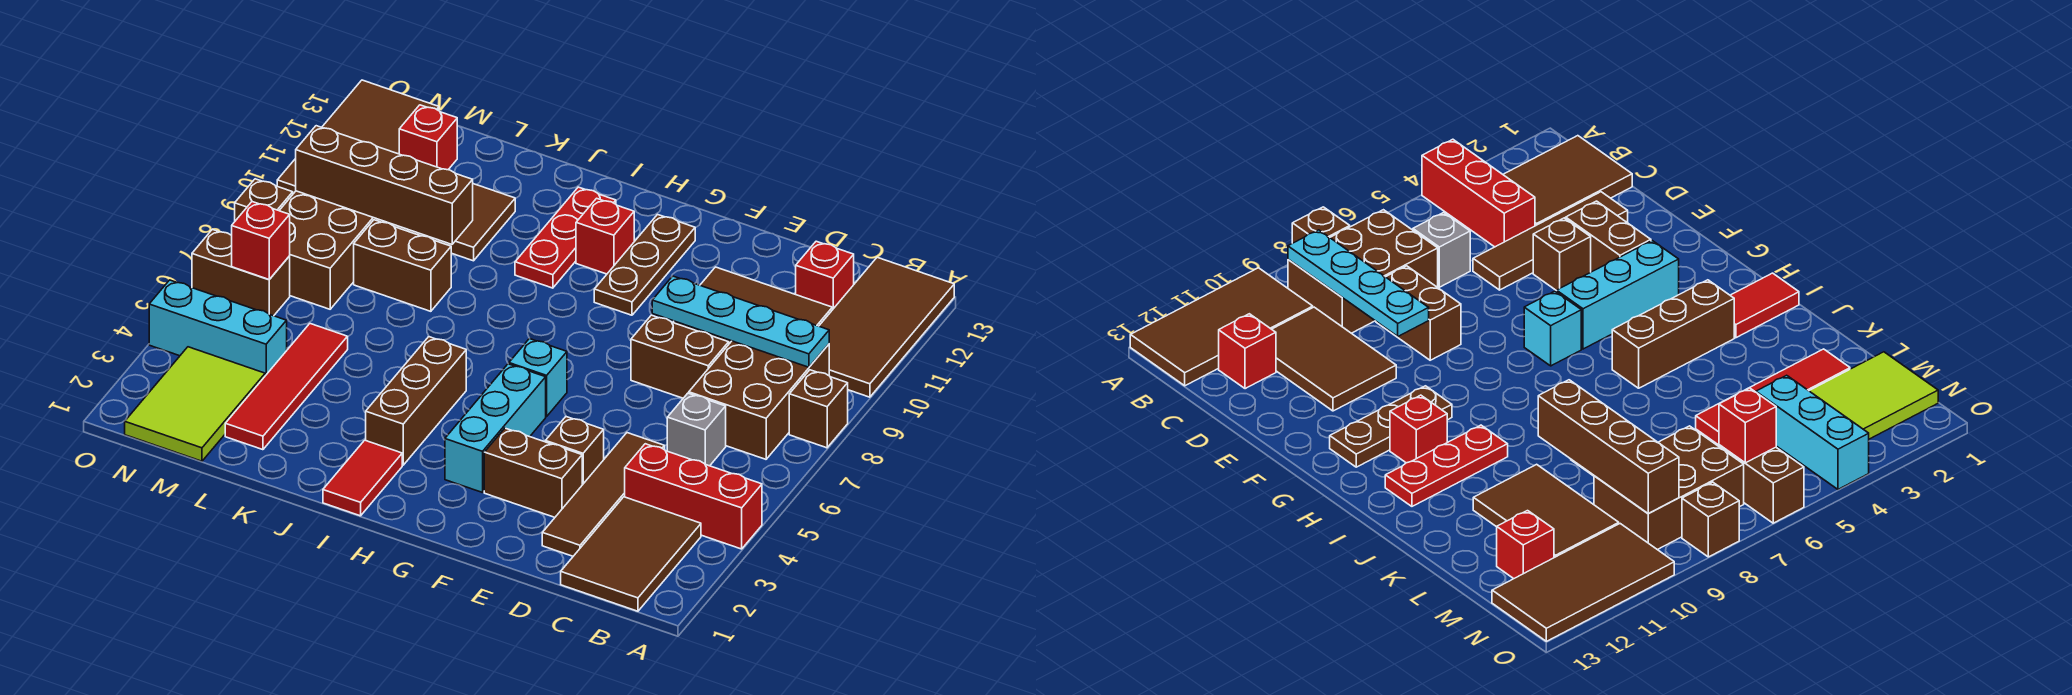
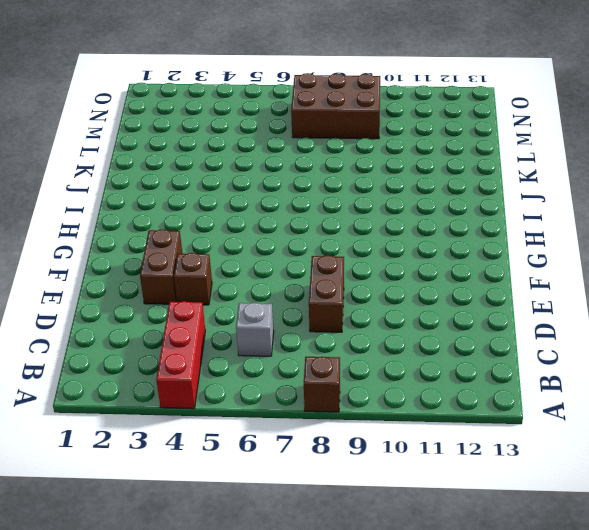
none -> brown 2x4 tile [819,257,954,397]
none -> brown 2x3 tile [561,497,701,611]
none -> brown 2x3 brick [689,341,829,459]
none -> brown 2x3 tile [674,267,832,344]

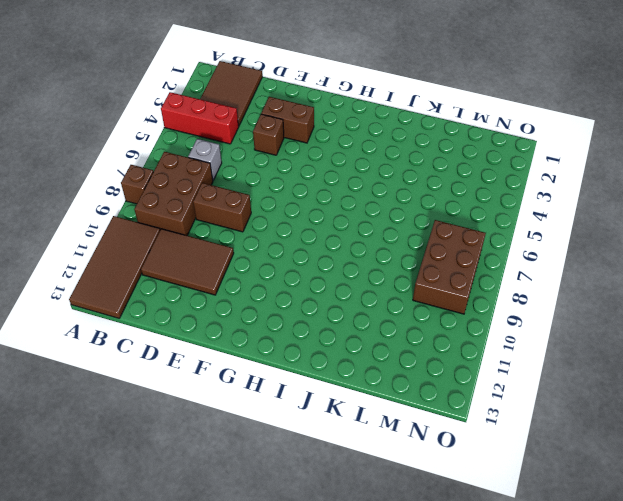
none -> red 1x1 brick [796,241,854,310]
none -> brown 1x4 tile [542,433,665,556]
none -> cyan 1x3 brick [445,364,546,493]
none -> cyan 1x1 brick [509,339,567,417]

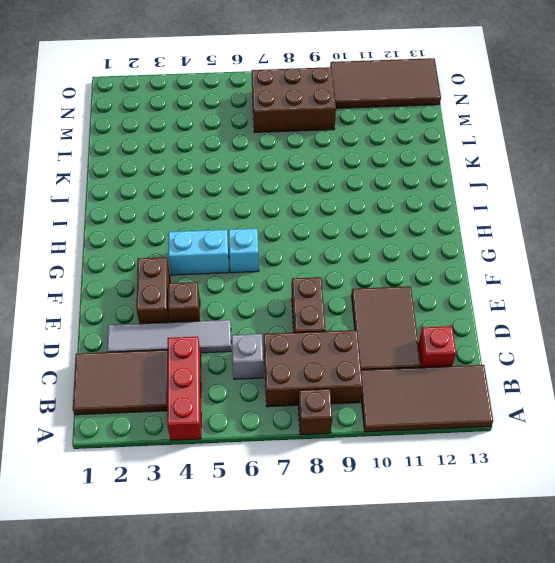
grey 1x4 tile [107,320,231,353] -> brown 1x4 tile [542,433,665,556]
cyan 1x2 brick [168,230,229,275] -> cyan 1x3 brick [445,364,546,493]
none -> brown 1x3 plate [594,215,695,315]
none -> red 1x1 brick [576,198,634,274]
none -> red 1x2 tile [323,440,402,516]
none -> brown 1x3 brick [366,337,466,465]

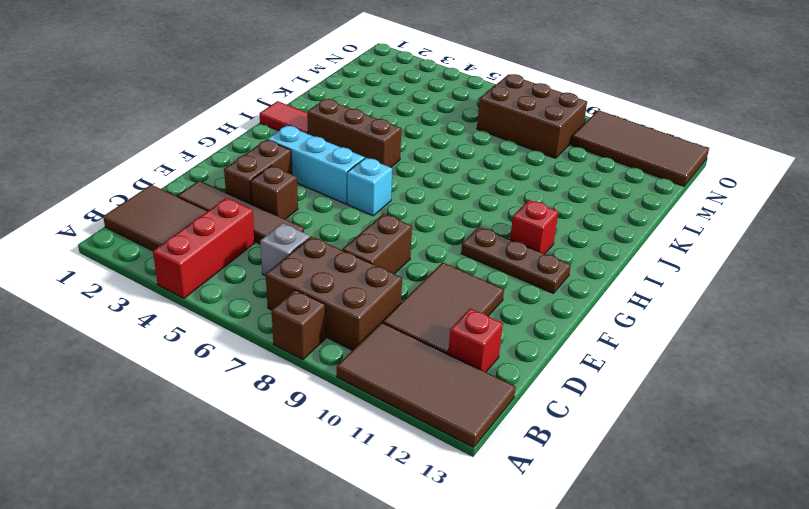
none -> red 1x3 plate [515,187,616,288]
none -> brown 1x2 brick [354,220,451,311]
none -> brown 2x3 tile [393,184,515,261]
none -> red 1x4 tile [225,324,348,450]

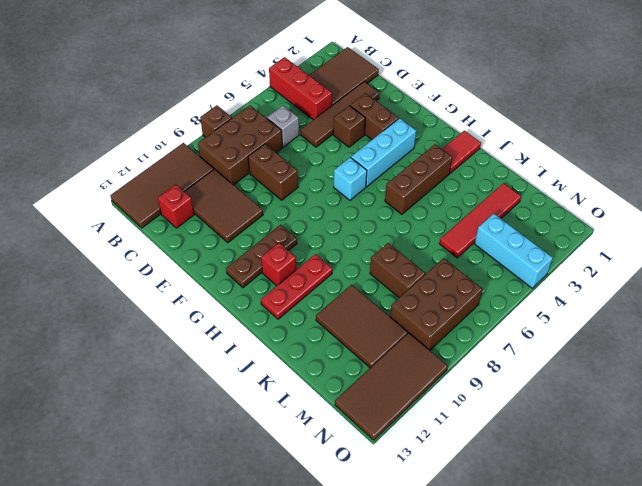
none -> lime 2x3 tile [125,347,265,461]
none -> red 1x1 brick [399,105,457,170]
none -> brown 1x2 brick [192,229,290,316]
none -> brown 1x1 brick [235,179,293,221]

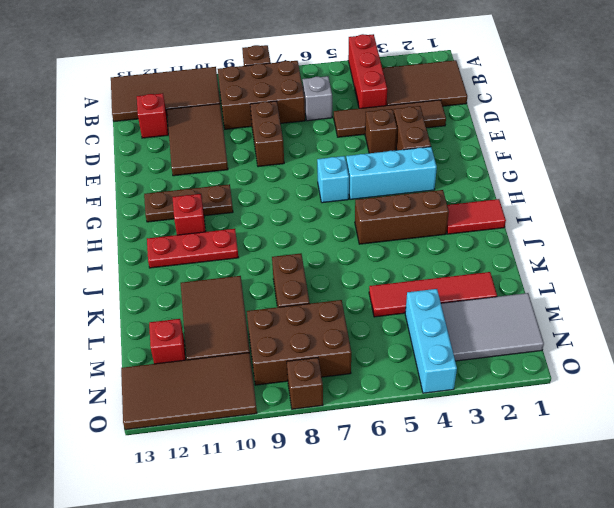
grey 2x3 tile [441,293,544,361] -> lime 2x3 tile [125,347,265,461]
none -> brown 1x2 brick [192,229,290,316]
none -> cyan 1x4 plate [652,276,829,367]
none -> brown 1x4 brick [296,126,473,244]
none -> red 1x1 brick [232,202,290,280]

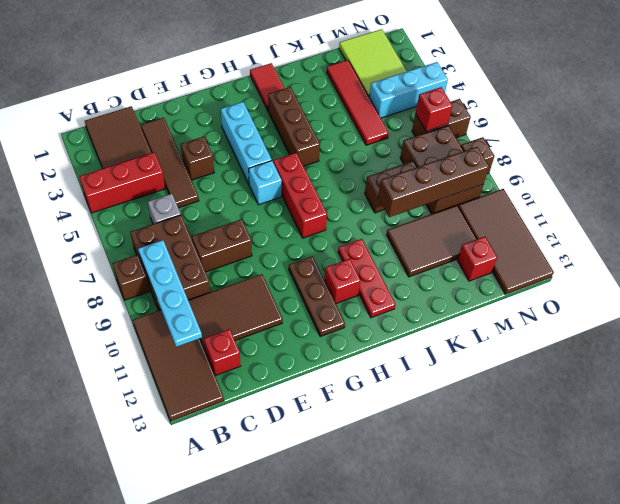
cyan 1x4 plate [138,240,202,347] -> cyan 1x4 plate turned to [652,276,829,367]
red 1x3 brick [273,153,327,238] -> none
none -> brown 1x2 brick [484,428,582,517]

